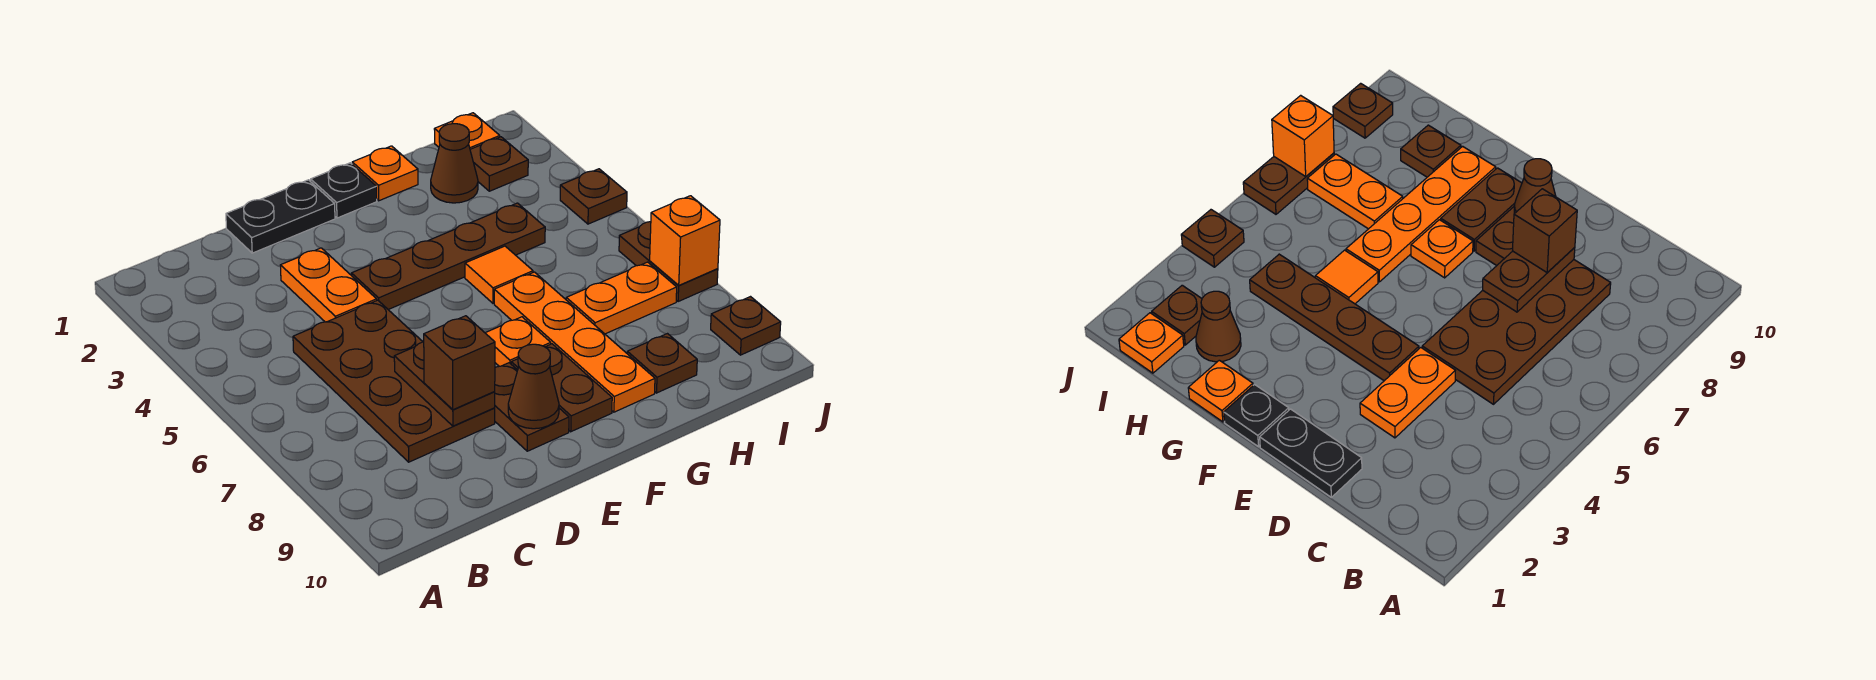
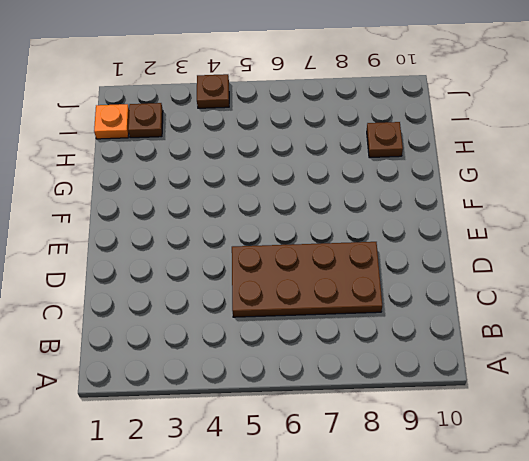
none -> black 1x2 plate [226,180,335,253]
none -> orange 1x2 plate [280,248,377,322]
none -> brown 1x4 plate [351,203,545,309]

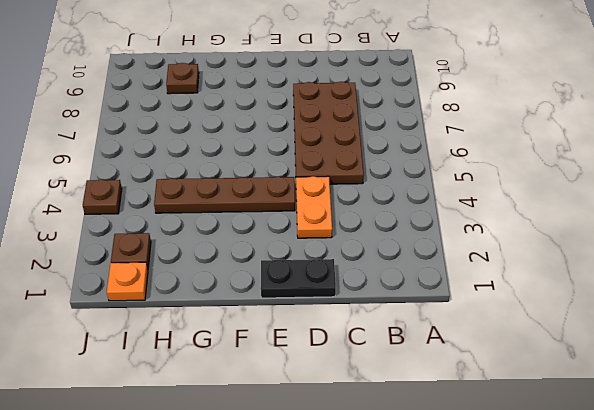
none -> brown 1x2 plate [494,363,569,451]
none -> black 1x1 plate [311,163,377,218]
none -> orange 1x1 plate [486,317,551,366]

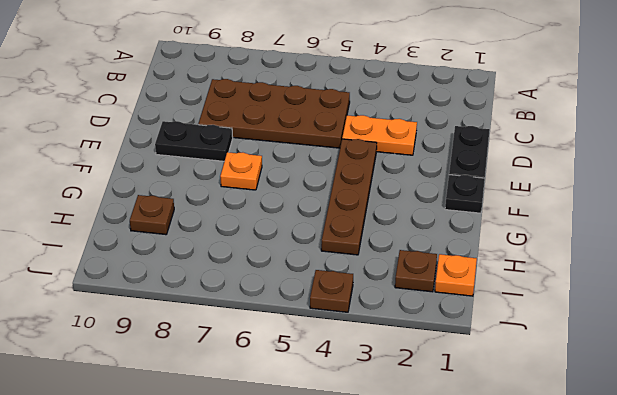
black 1x2 plate [155,121,233,161] -> brown 1x2 plate [494,363,569,451]
none -> brown 1x2 plate [511,344,612,432]
none -> orange 1x1 plate [352,146,418,201]
none -> orange 1x1 tile [465,246,533,303]

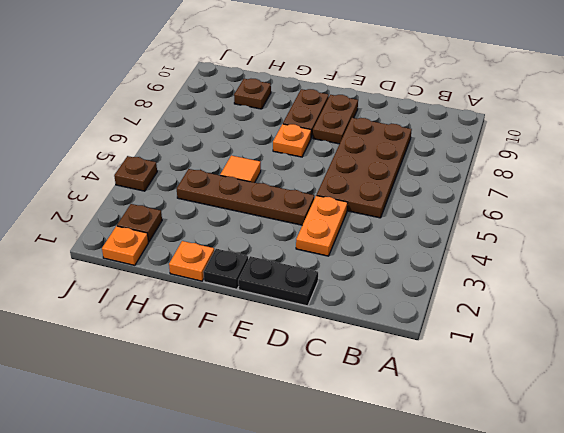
none -> orange 1x4 plate [494,272,655,412]
none -> brown 1x1 cone [431,124,478,203]
none -> orange 1x2 plate [566,262,677,334]

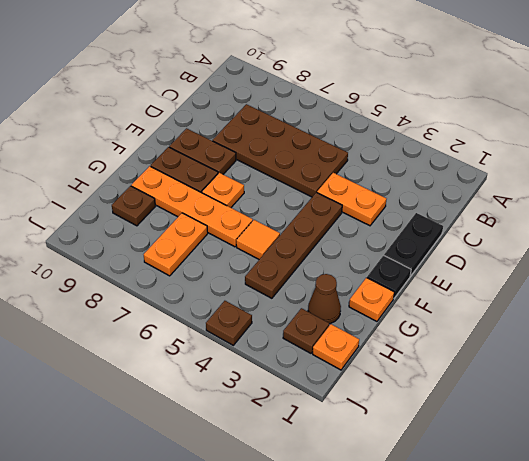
none -> brown 1x2 plate [619,222,718,302]
none -> brown 1x1 plate [711,297,781,355]
none -> brown 1x2 plate [394,342,495,426]

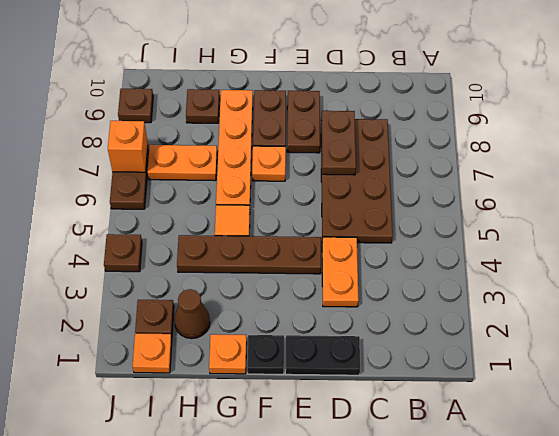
none -> brown 1x1 cone [508,344,559,429]
none -> brown 1x1 brick [424,316,495,410]

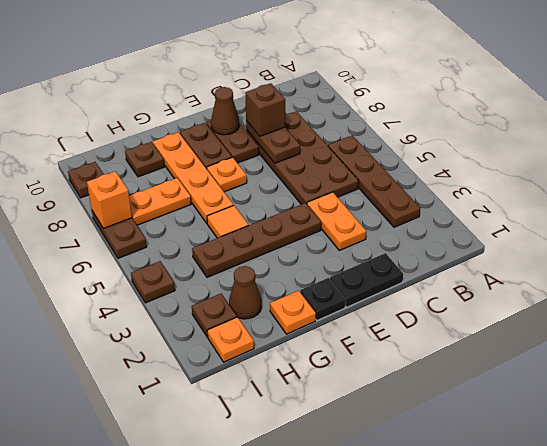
brown 1x4 plate [328,135,420,227] -> none

